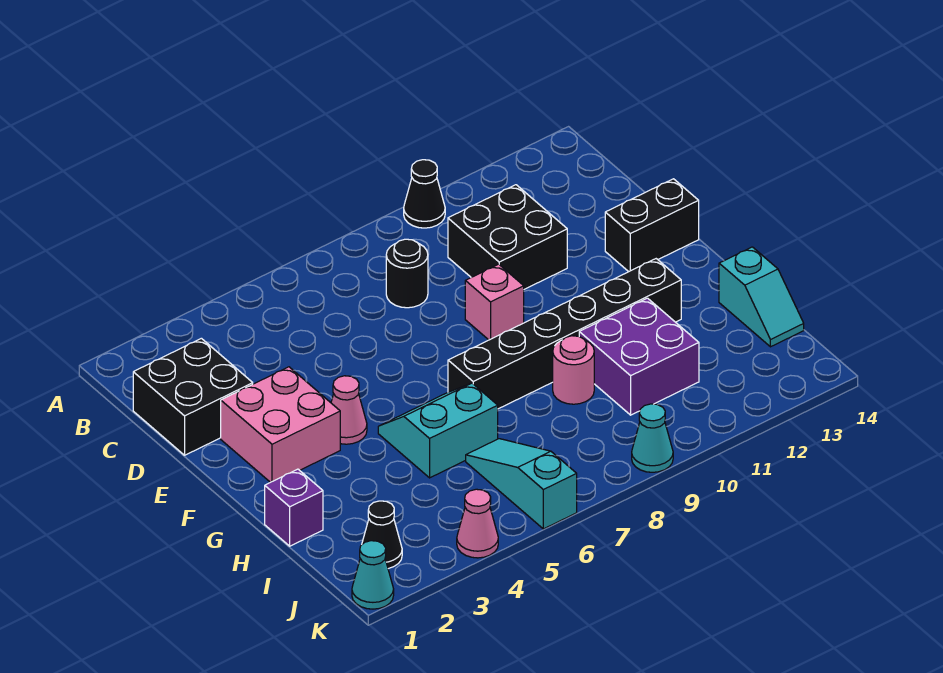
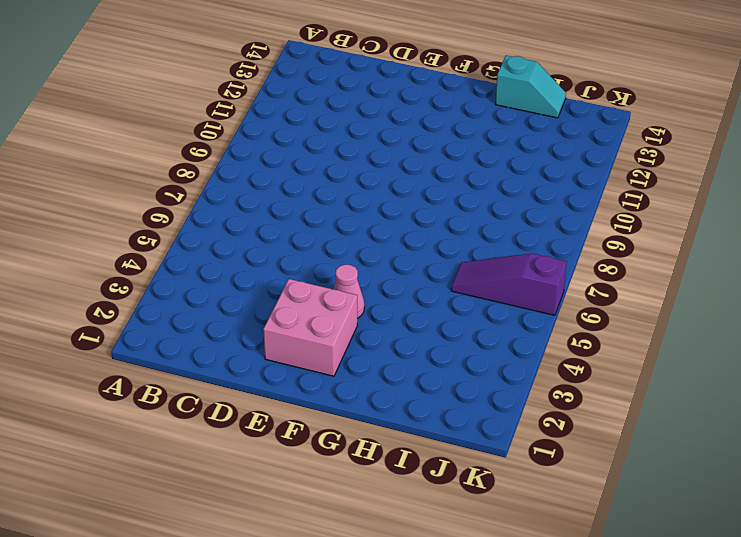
purple 1x3 slope [451,253,567,315] -> cyan 1x3 slope [466,439,577,529]
none -> black 1x1 cone [404,160,445,228]
none -> black 2x2 brick [133,338,253,455]
none -> black 1x1 round brick [386,239,428,308]

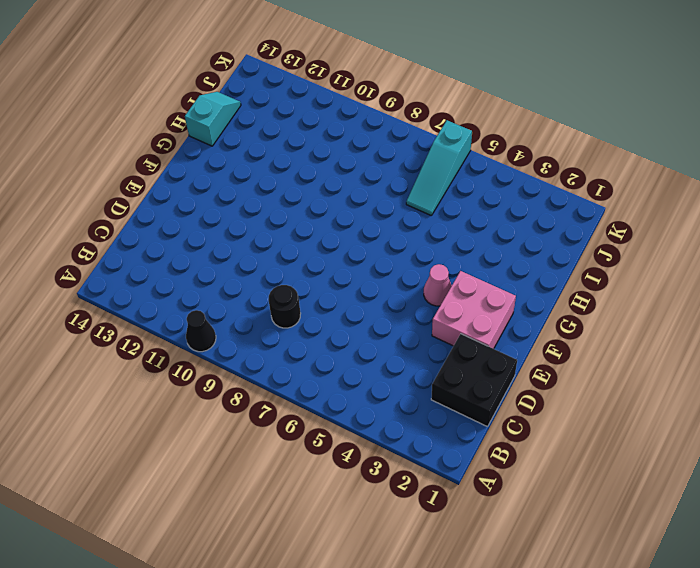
none -> black 2x2 brick [448,185,567,289]
none -> pink 1x1 brick [465,264,524,340]
none -> black 1x2 brick [605,179,699,272]

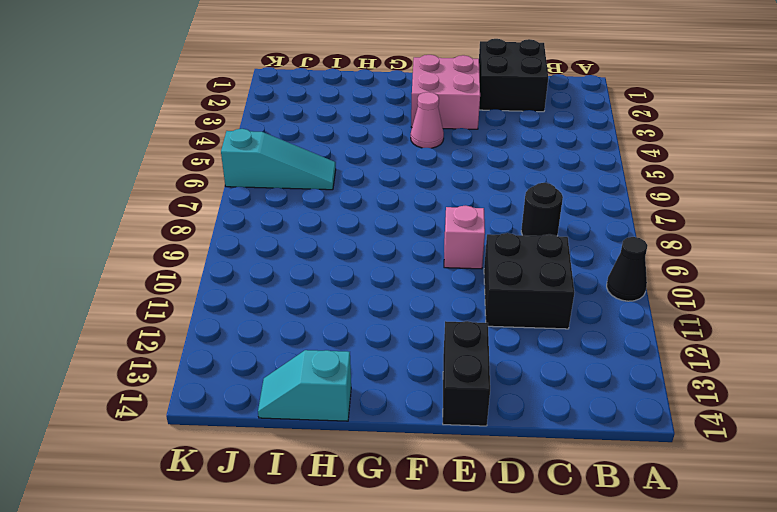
none -> cyan 2x2 slope [378,383,498,478]
none -> black 1x6 brick [448,259,681,409]
none -> purple 1x1 brick [265,469,323,546]

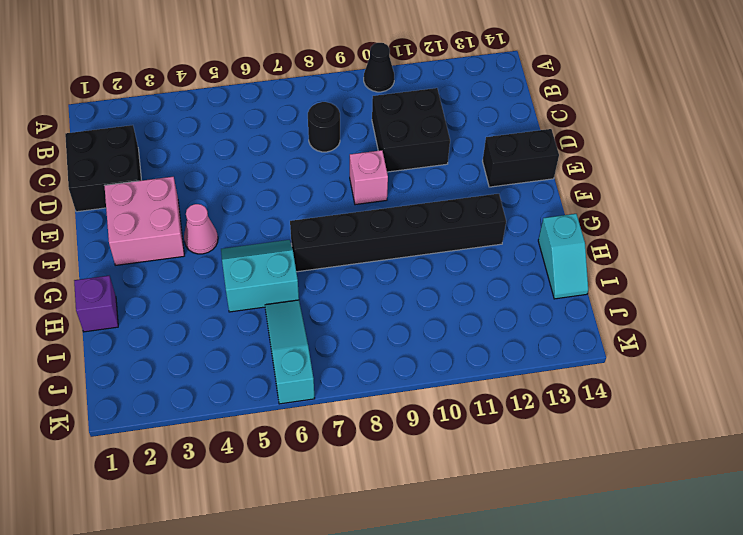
none -> pink 1x1 round brick [553,336,594,404]
none -> purple 2x2 brick [579,298,699,415]
none -> black 1x1 cone [362,501,402,569]

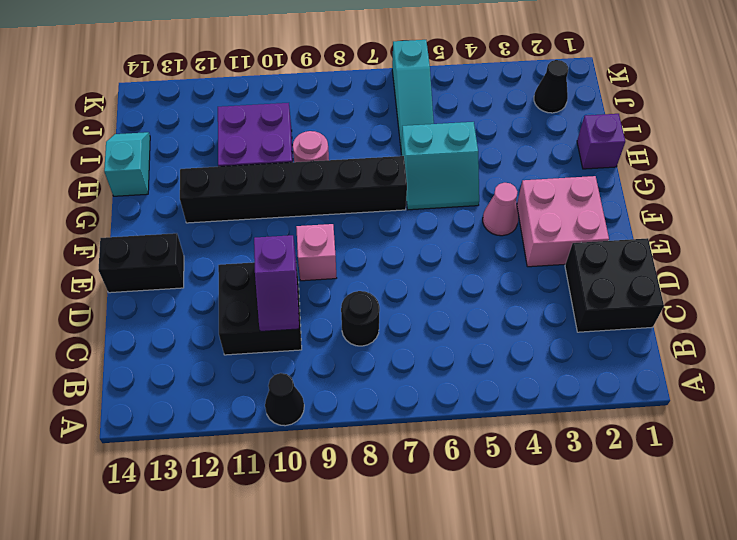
purple 1x2 slope [254,235,299,331] -> none
none -> cyan 1x1 cone [352,541,394,609]
none -> pink 1x1 cone [457,489,498,558]
none -> cyan 1x1 cone [632,404,673,472]

